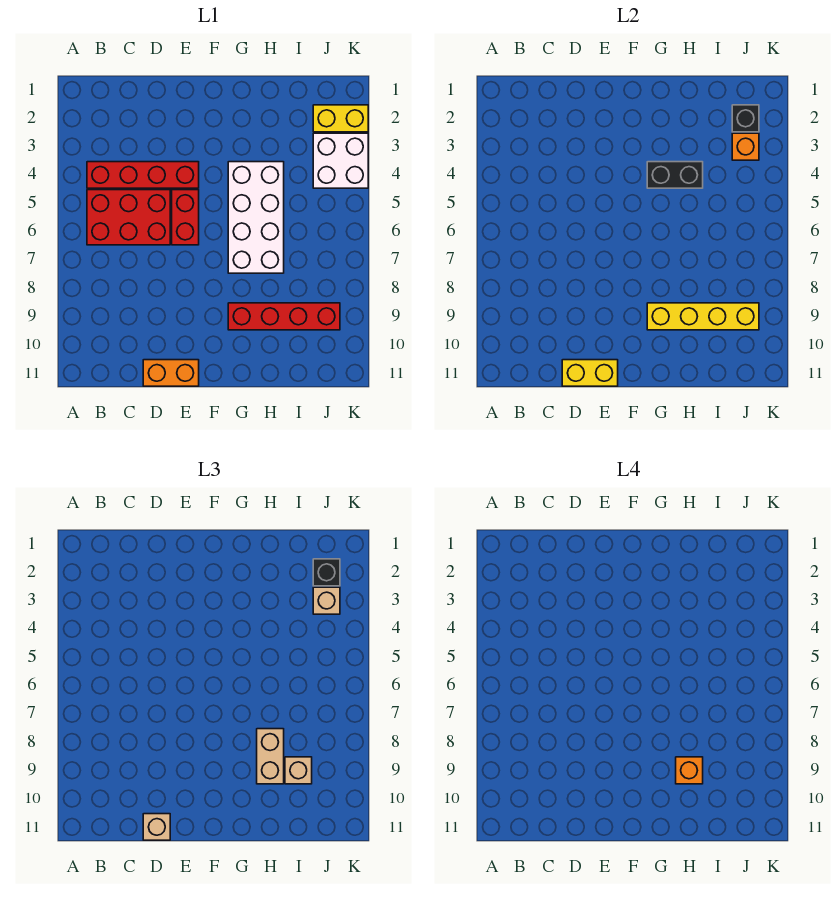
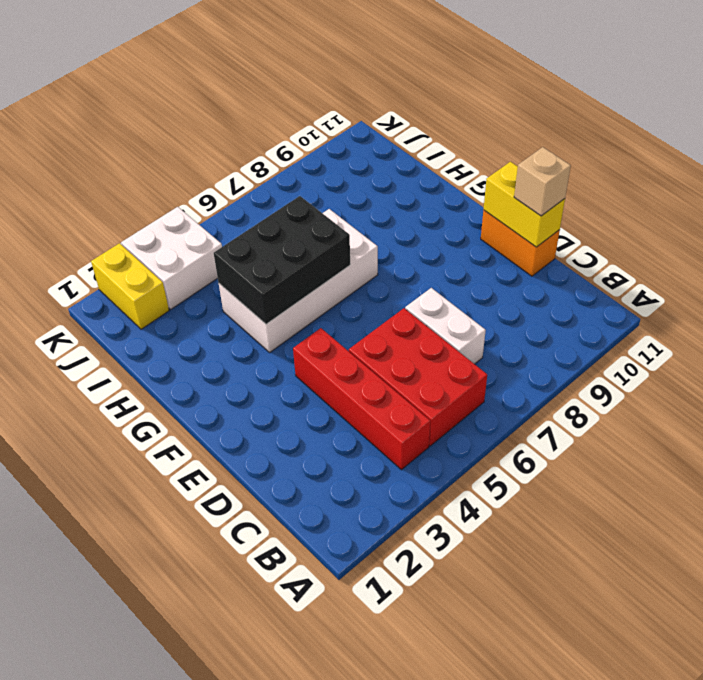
white 1x2 brick [405,288,486,364] -> none
black 2x3 brick [214,196,350,324] -> black 1x2 brick [647,162,703,188]
none -> red 1x2 brick [172,190,199,245]
none -> red 1x4 brick [228,303,340,330]
none -> yellow 1x4 brick [647,303,759,330]

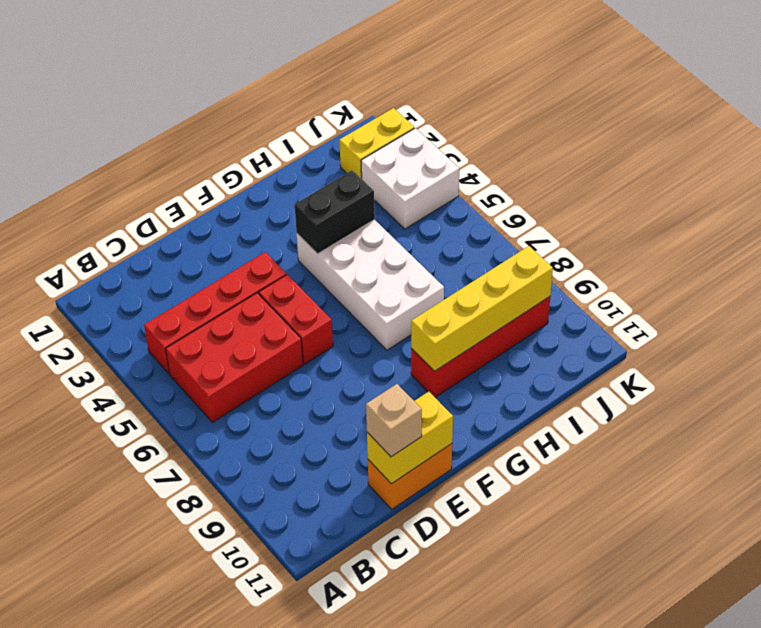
none -> black 1x1 brick [732,105,759,132]
none -> orange 1x1 brick [732,133,759,160]
none -> tan 1x2 brick [257,729,284,784]

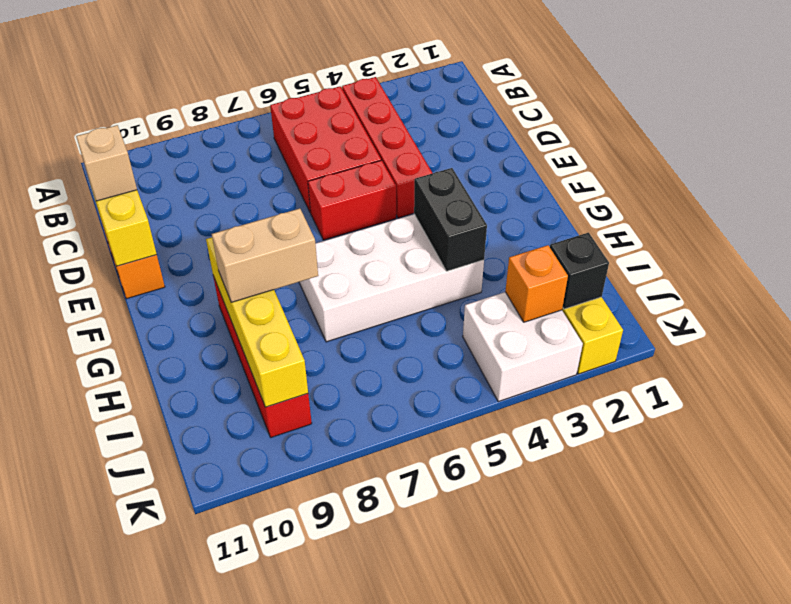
none -> tan 1x1 brick [285,757,312,784]
none -> black 1x1 brick [313,559,340,586]
none -> tan 1x1 brick [313,587,340,614]

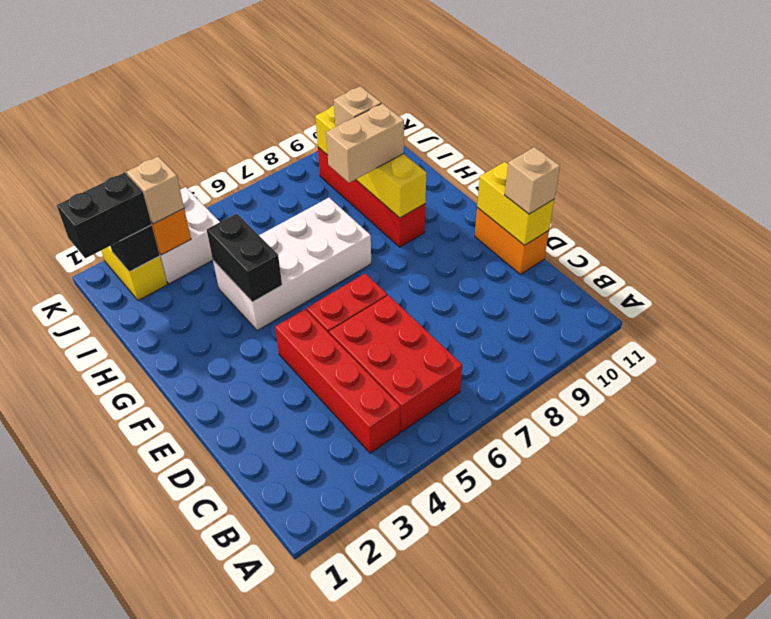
black 1x2 brick [57,172,152,258] -> black 1x1 brick [313,559,340,586]
none -> orange 1x1 brick [676,757,703,784]

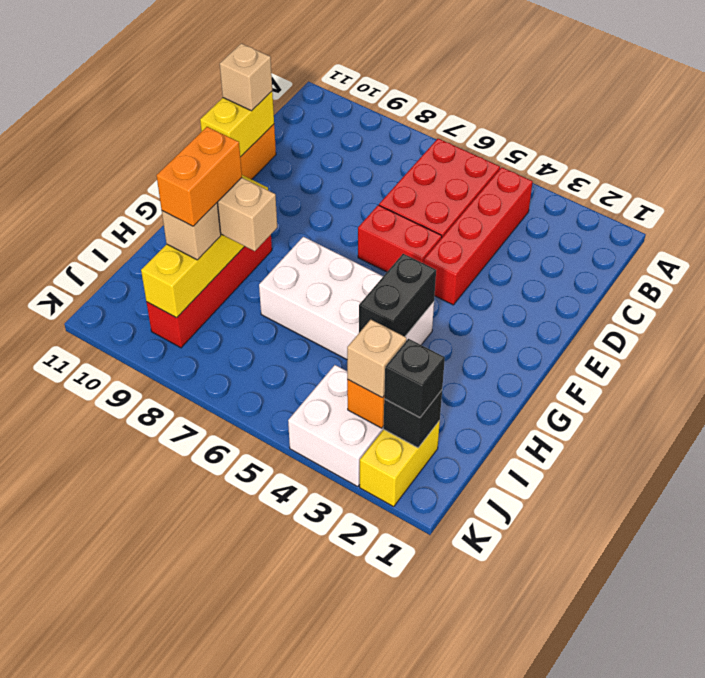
orange 1x2 brick [156,127,242,226] -> orange 1x1 brick [676,757,703,784]

